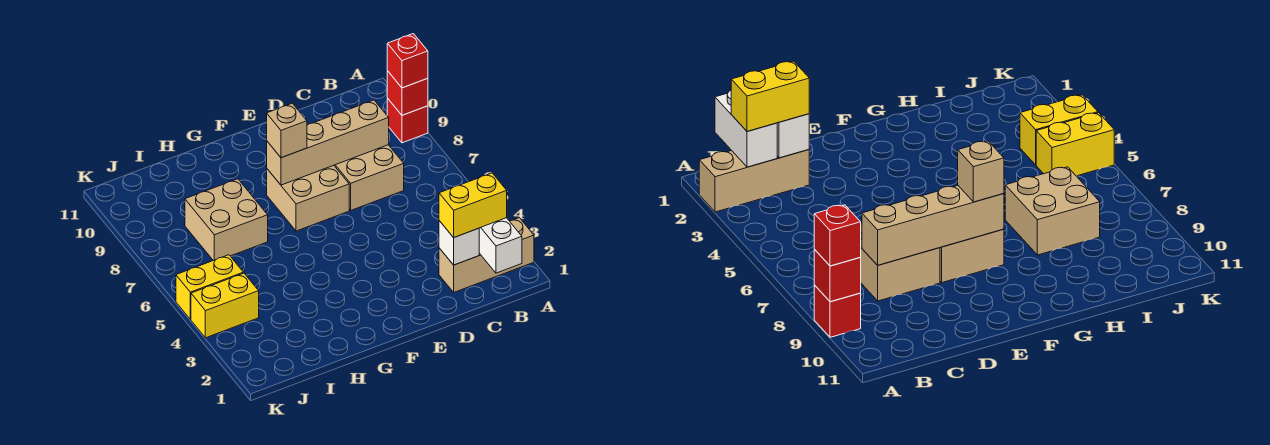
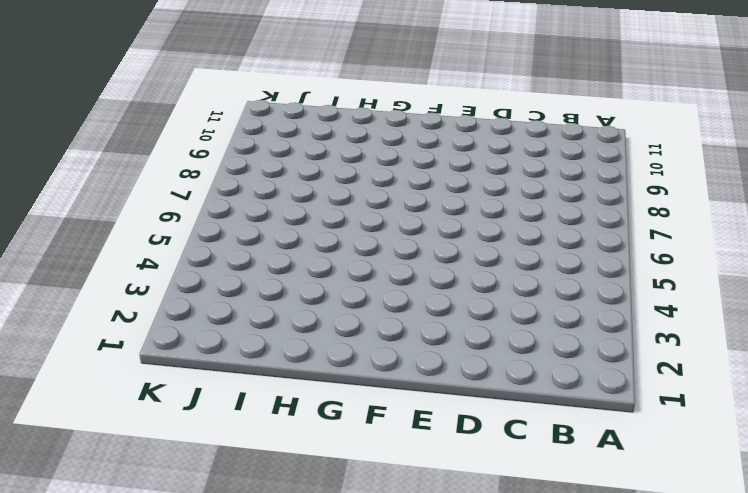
none -> tan 1x3 brick [439,218,534,292]
none -> red 1x1 brick [387,99,428,143]
none -> tan 2x2 brick [334,145,404,210]

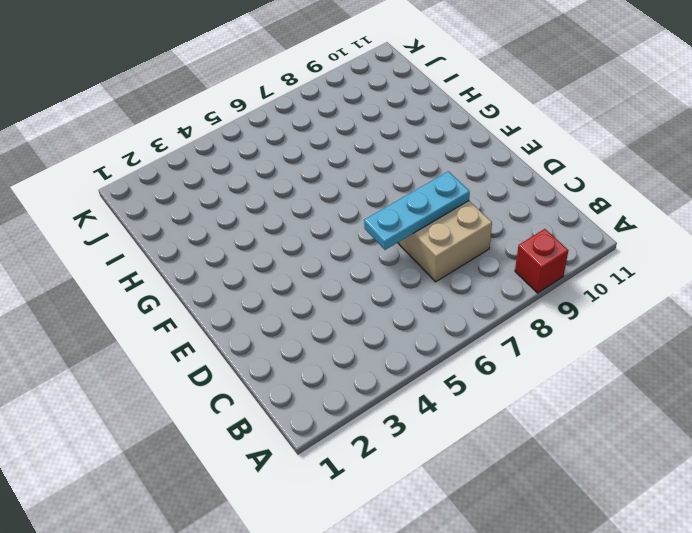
cyan 1x3 plate [364,171,470,250] -> tan 1x4 brick [267,100,389,185]
none -> tan 1x3 brick [439,218,534,292]
none -> tan 2x2 brick [267,165,349,231]
none -> tan 2x2 brick [185,179,268,261]

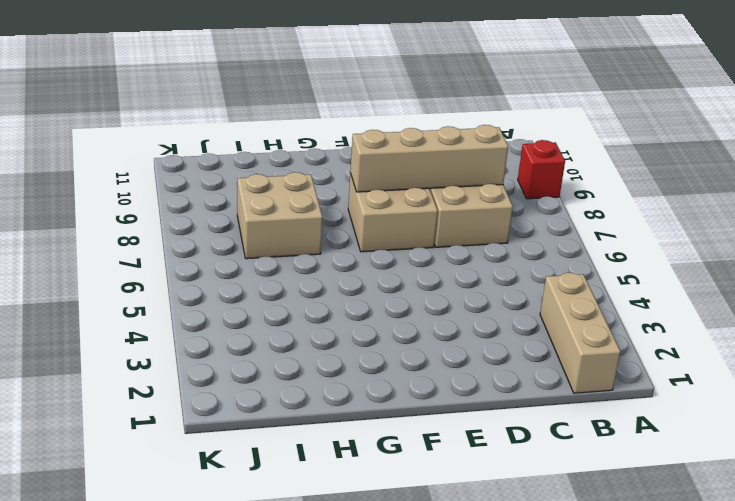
tan 1x3 brick [540,273,620,393] -> tan 1x3 brick turned to [439,218,534,292]
none -> yellow 1x2 brick [191,273,259,338]
none -> yellow 1x2 brick [176,255,243,319]
none -> red 1x1 brick [387,71,428,115]

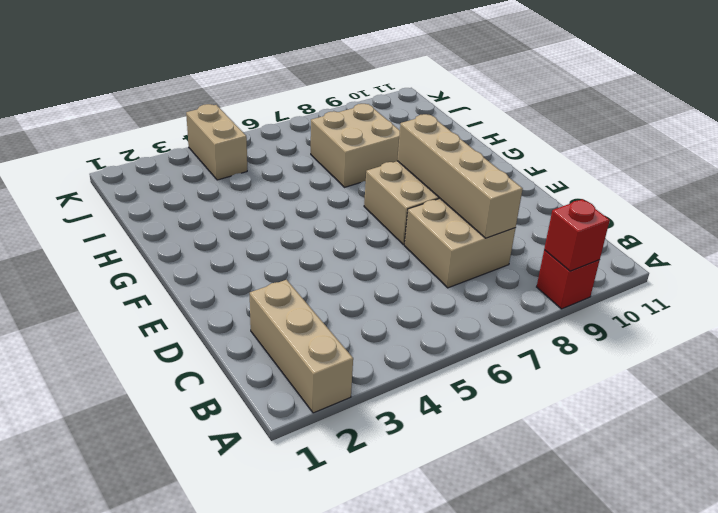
tan 1x2 brick [186,104,247,180] -> yellow 1x2 brick [191,273,259,338]
none -> yellow 1x2 brick [176,255,243,319]
none -> white 1x2 brick [479,218,522,273]
none -> white 1x1 brick [439,221,479,265]

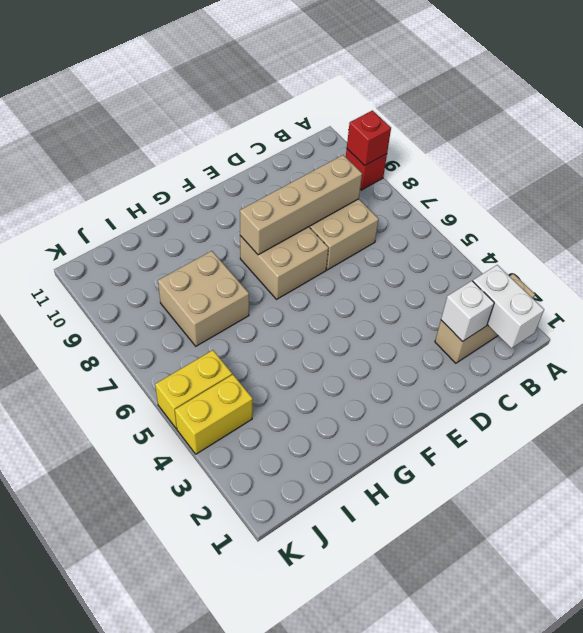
none -> red 1x1 brick [387,34,428,88]
none -> yellow 1x2 brick [439,173,507,238]
none -> tan 1x1 brick [267,103,307,158]

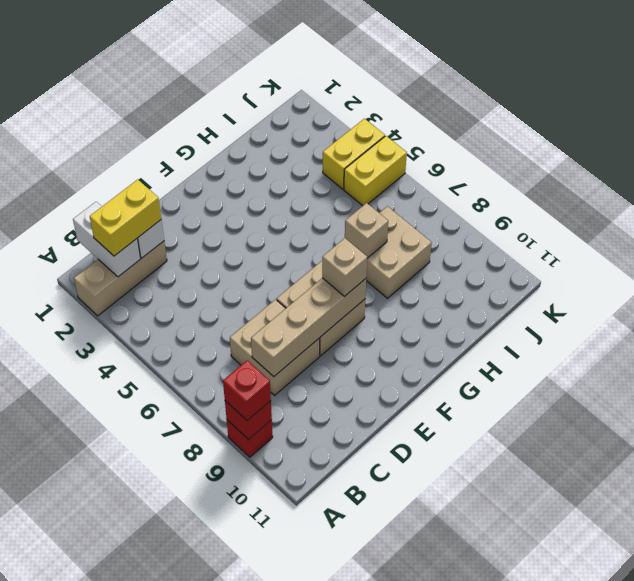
tan 1x1 brick [345,203,388,258] -> none

